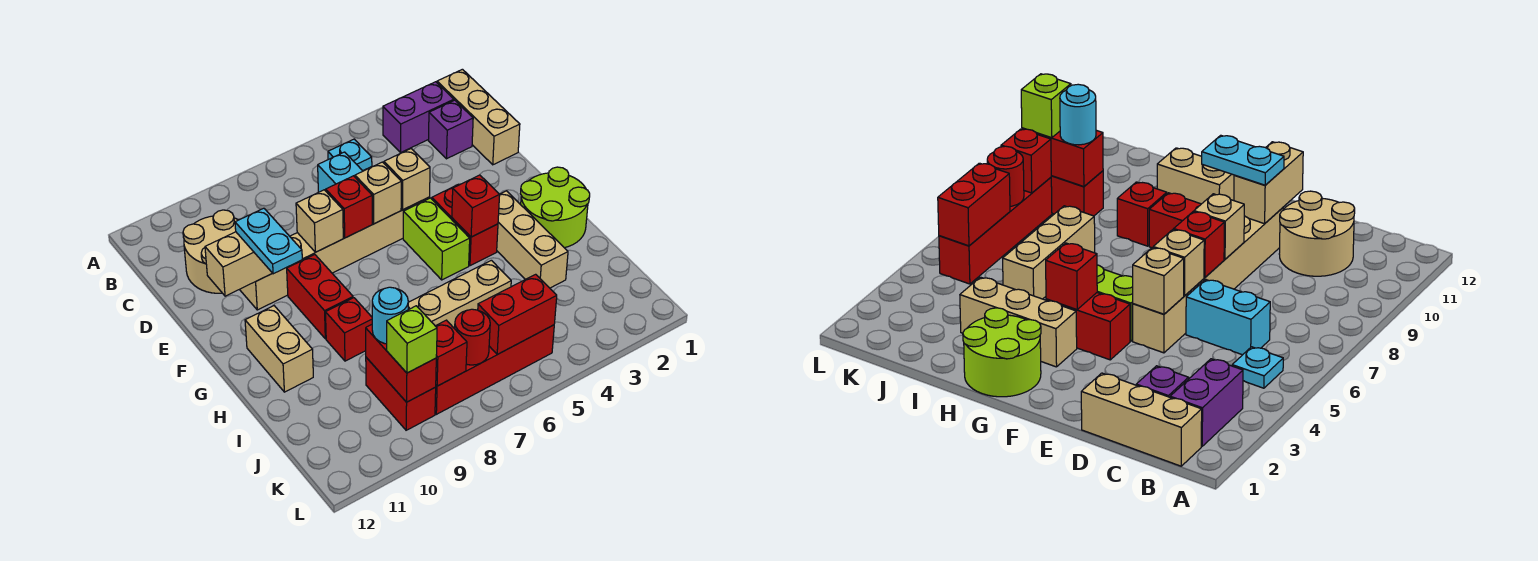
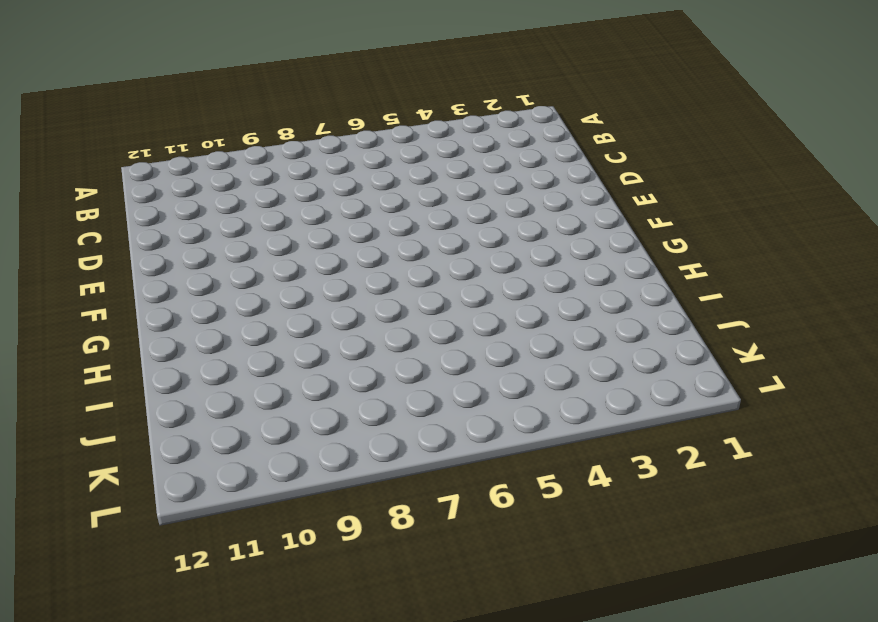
none -> tan 1x3 brick [437,69,520,165]
none -> purple 1x2 brick [383,82,454,152]
none -> cyan 1x1 plate [328,139,372,171]
none -> purple 1x1 brick [428,100,473,159]

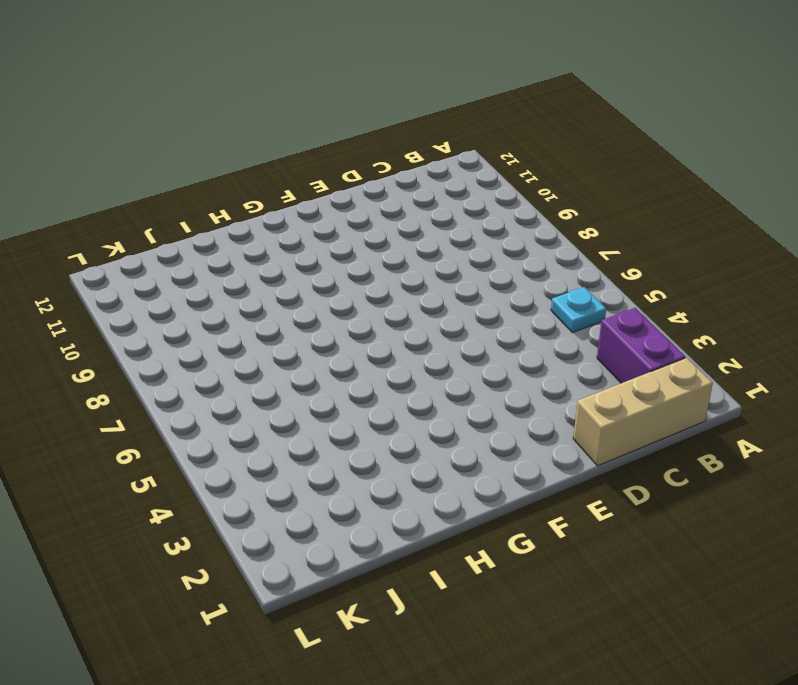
none -> purple 1x1 brick [428,100,473,159]
none -> cyan 1x2 brick [318,152,363,192]
none -> tan 2x2 round brick [183,210,238,293]
none -> tan 1x6 brick [240,197,430,310]

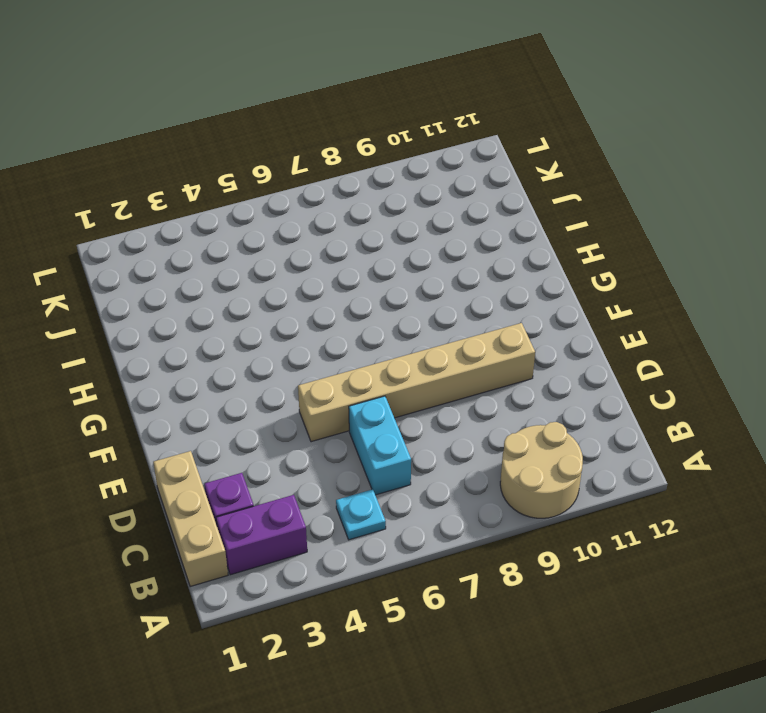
tan 2x2 round brick [500,422,583,518] -> tan 2x2 round brick moved to [183,210,238,293]
none -> red 1x2 brick [432,184,498,266]
none -> lime 1x2 brick [403,198,470,280]
none -> red 1x2 brick [287,255,353,339]
none -> lime 2x2 round brick [520,167,590,248]

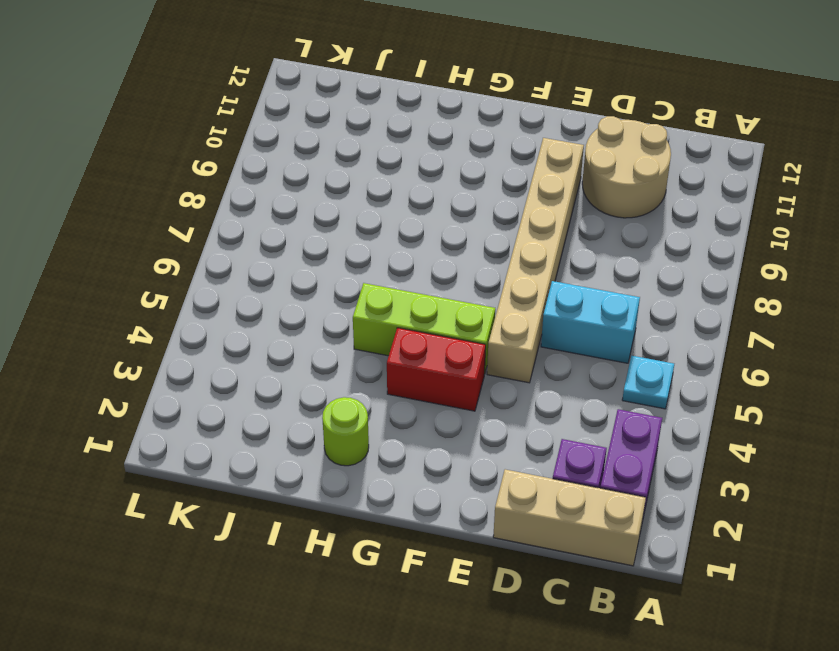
lime 1x3 brick [353,283,495,372] -> lime 1x2 brick [403,198,470,280]
lime 1x1 round brick [322,397,369,466] -> lime 2x2 round brick [520,167,590,248]
none -> red 1x2 brick [287,255,353,339]
none -> tan 1x3 brick [497,191,568,288]
none -> tan 1x2 brick [245,306,313,392]
none -> red 1x1 brick [326,298,372,361]

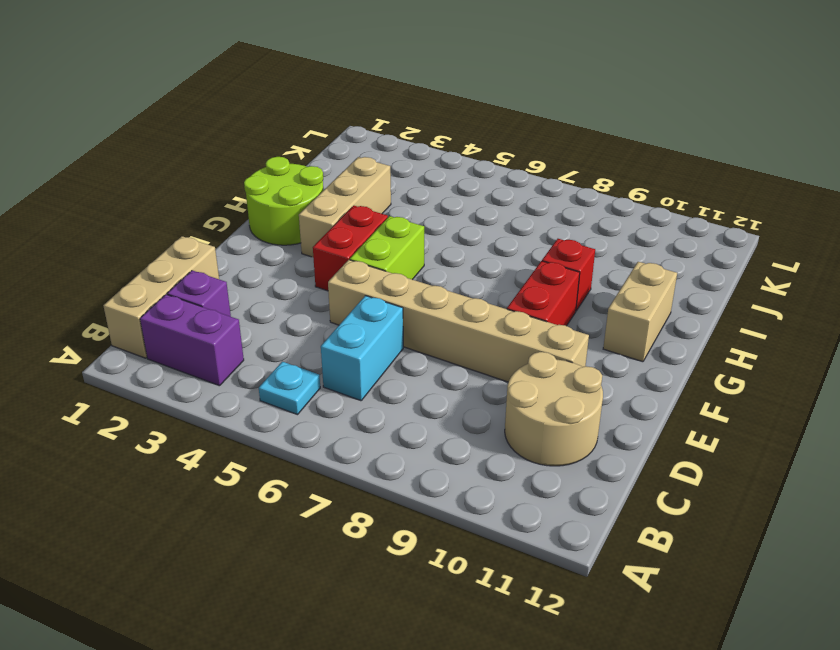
none -> tan 1x3 brick [408,260,511,329]
none -> red 1x2 brick [366,357,436,430]
none -> red 1x4 brick [435,325,554,414]
none -> tan 1x1 brick [384,149,430,210]

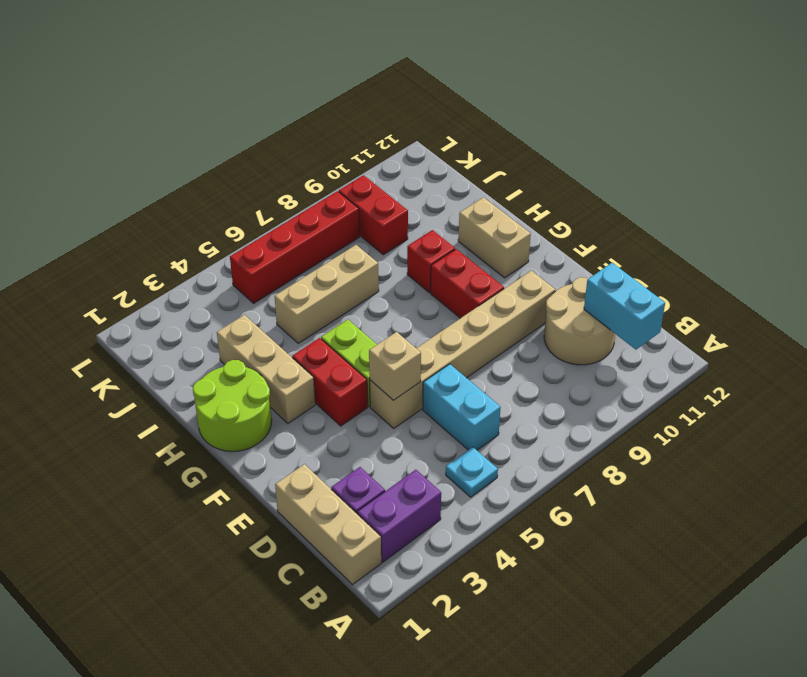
cyan 1x2 brick [584,263,665,350] -> none
none -> tan 1x1 brick [355,162,401,224]
none -> red 1x1 brick [326,176,372,238]
none -> tan 1x1 brick [296,190,343,252]
none -> tan 1x2 brick [205,232,272,296]

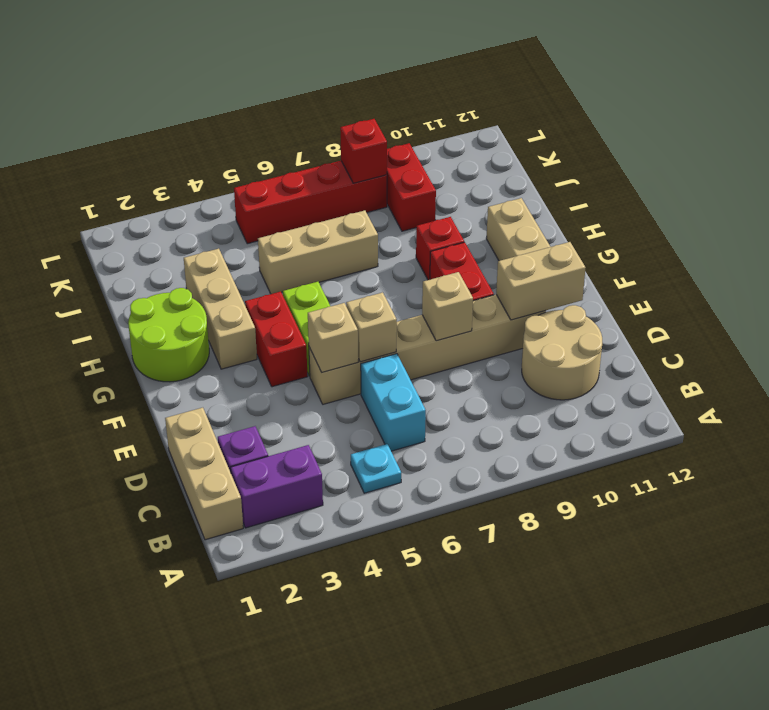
none -> red 1x1 brick [326,176,372,238]
none -> red 1x1 brick [452,175,500,237]
none -> red 1x2 brick [366,325,436,402]
none -> red 1x2 brick [478,274,557,354]

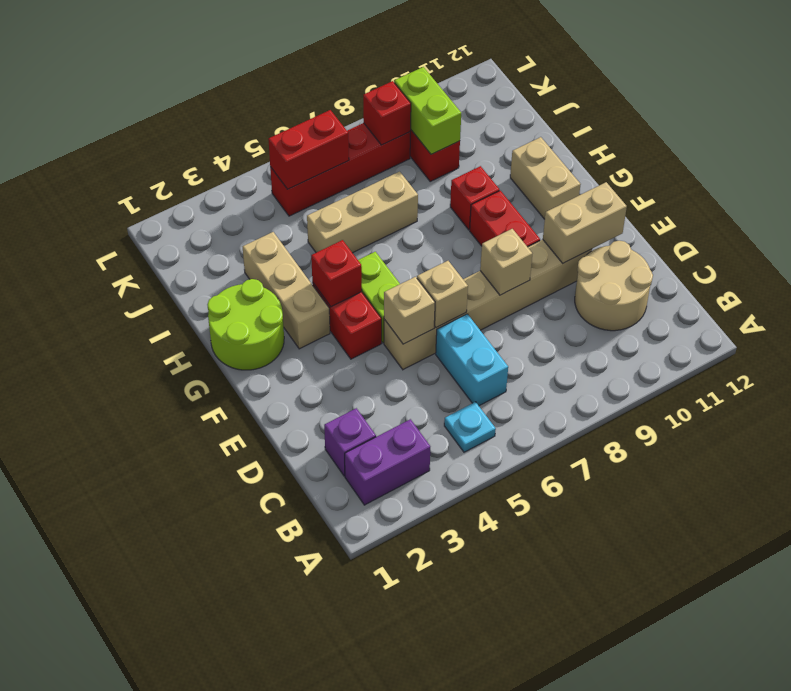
lime 1x2 brick [394,67,461,154] -> red 1x2 brick [366,325,436,402]
none -> tan 1x3 brick [437,69,520,165]
none -> red 1x1 brick [326,176,372,238]
none -> red 1x1 round brick [455,309,490,365]
none -> cyan 1x2 plate [235,208,302,274]

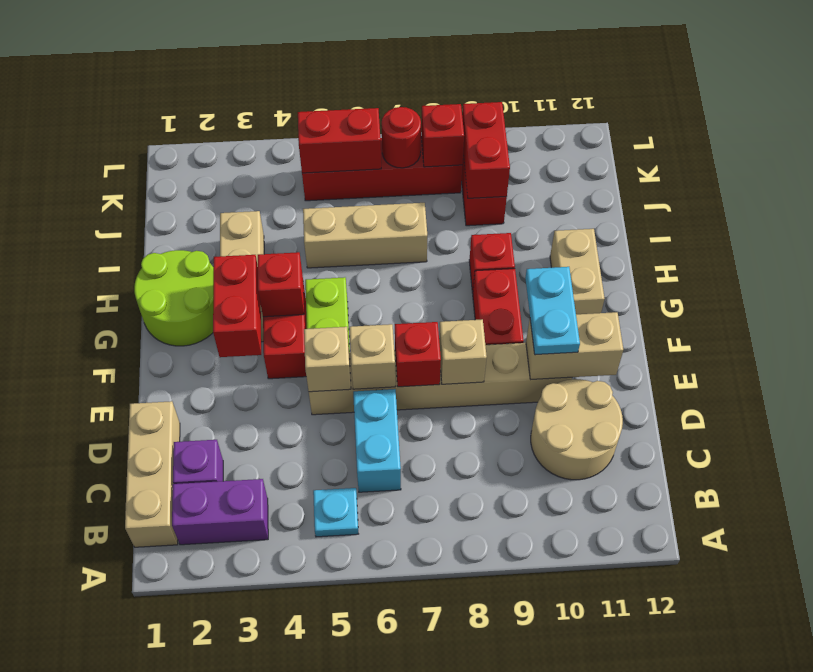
red 1x2 brick [213,255,261,357] -> none
none -> cyan 1x1 round brick [372,287,408,344]
none -> lime 1x1 brick [387,306,437,373]

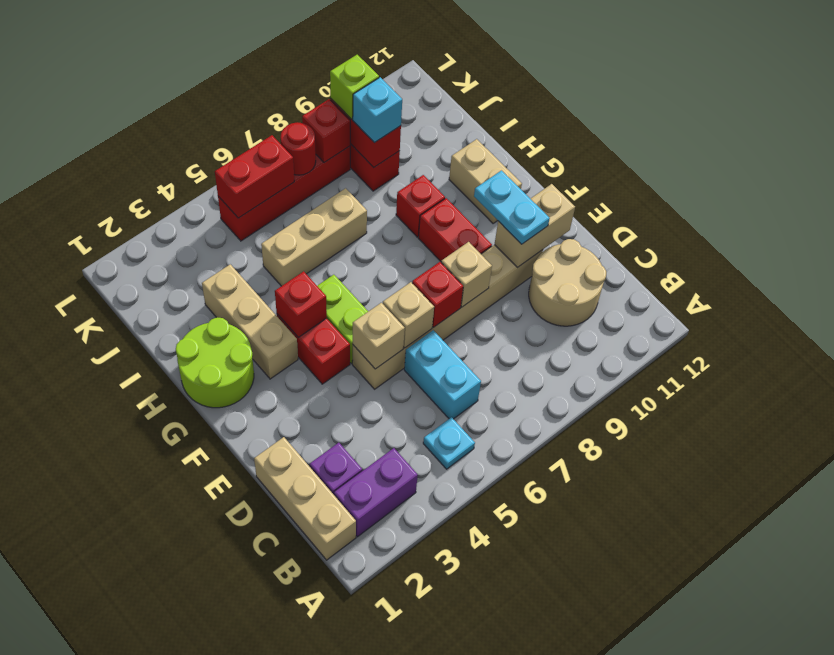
cyan 1x1 brick [353,77,402,143] -> cyan 1x1 round brick [372,287,408,344]

